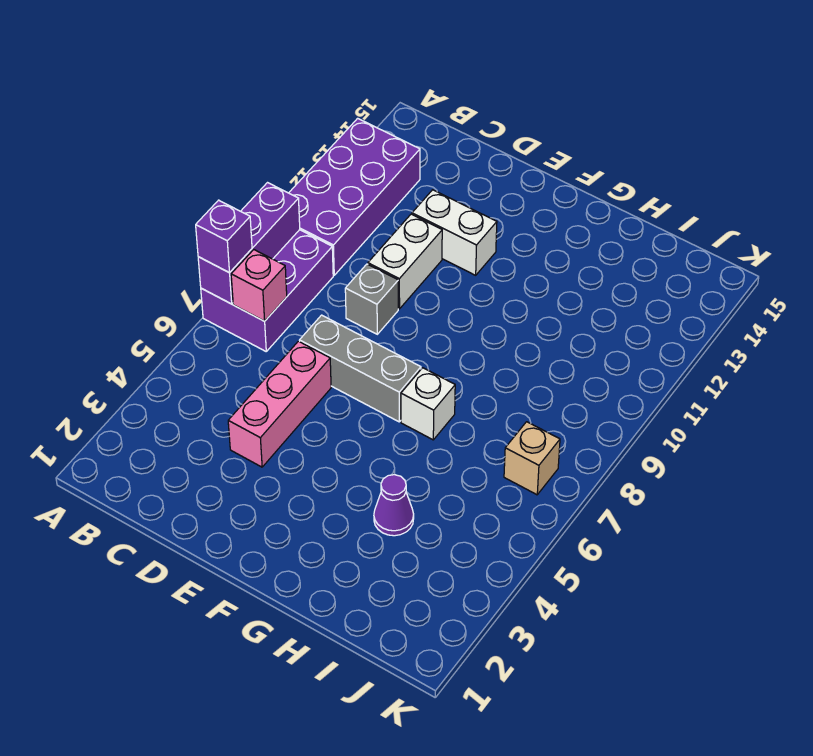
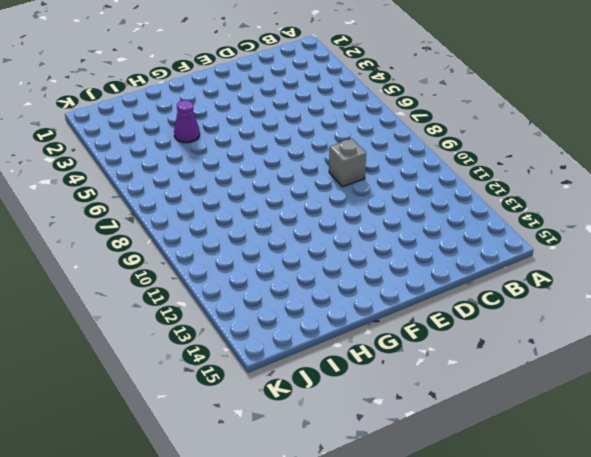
none -> purple 2x3 brick [201,230,333,351]
none -> purple 2x4 brick [289,118,420,275]
none -> pink 1x3 brick [228,341,331,467]

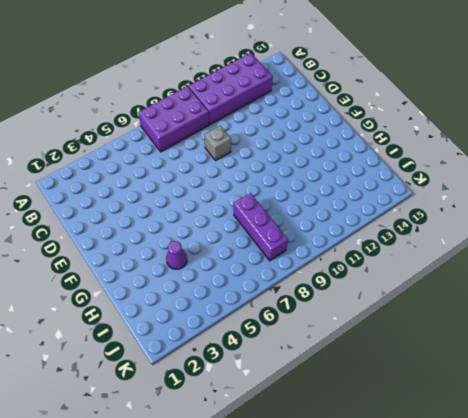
purple 1x3 brick [234,193,288,261] -> purple 1x3 brick turned to [198,183,300,304]
none -> pink 1x3 brick [228,341,331,467]
none -> grey 1x3 brick [299,315,421,422]
none -> white 1x2 brick [368,214,442,309]

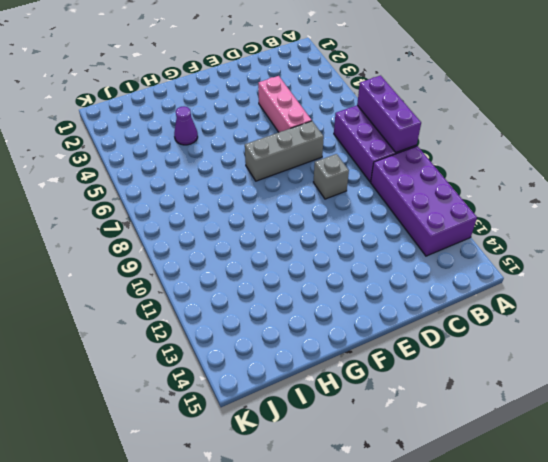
none -> white 1x2 brick [368,214,442,309]
none -> white 1x2 brick [412,190,497,275]
none -> white 1x1 brick [401,368,455,440]

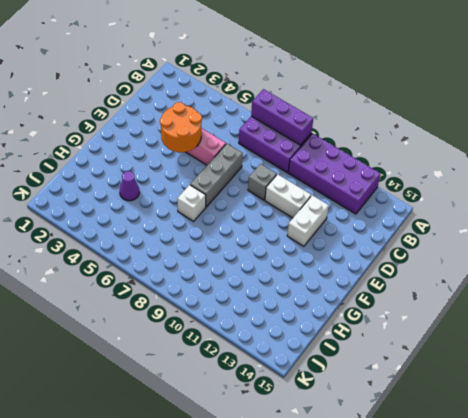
orange 2x2 round brick [160,102,202,152] -> none
none -> tan 1x1 brick [504,422,560,495]
none -> pink 1x1 brick [231,250,287,321]
none -> purple 1x1 brick [196,200,252,273]

